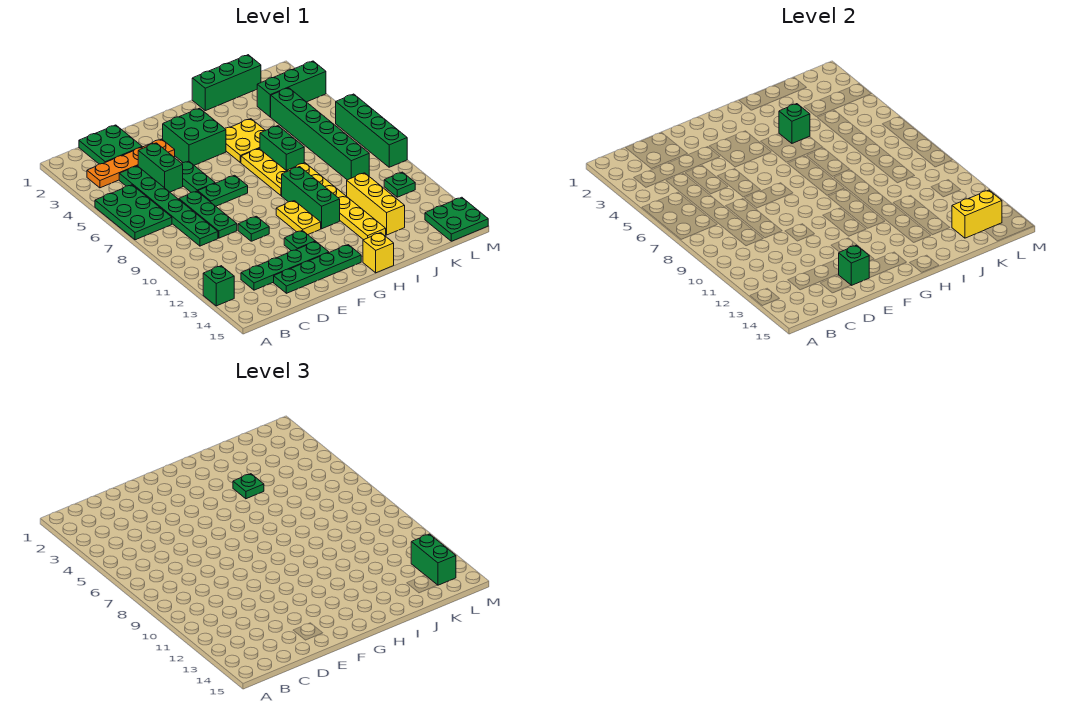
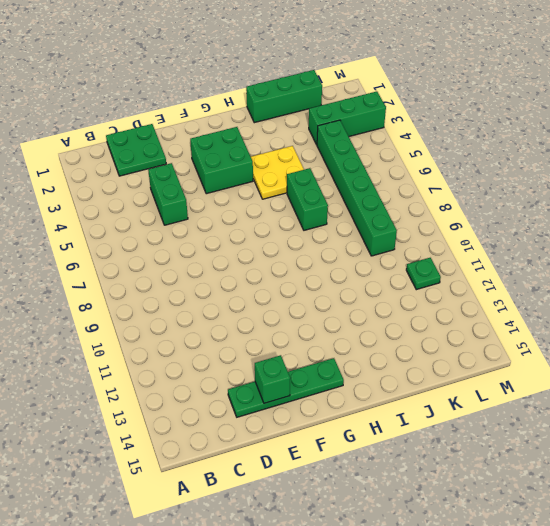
none -> green 2x3 plate [95,185,172,240]
none -> green 1x1 brick [203,266,234,306]
none -> orange 1x4 plate [87,139,175,188]
none -> green 1x6 plate [119,166,218,246]

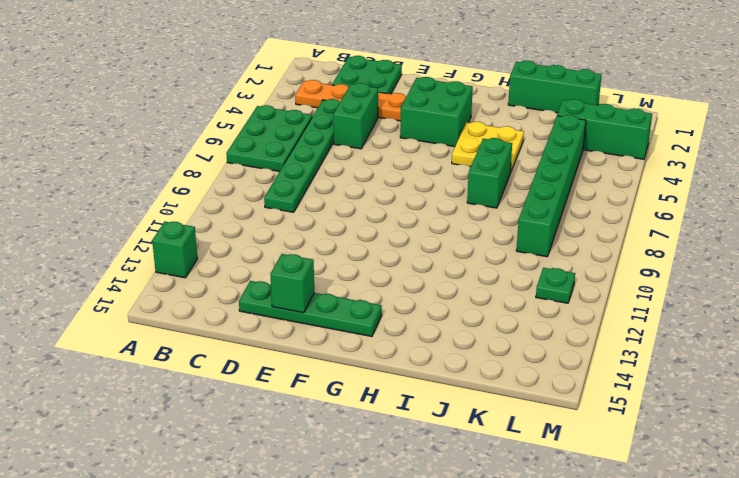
none -> green 1x4 plate [241,241,329,290]
none -> green 1x3 plate [179,191,237,238]
none -> green 1x2 plate [182,161,215,192]
none -> green 1x2 plate [198,175,248,206]

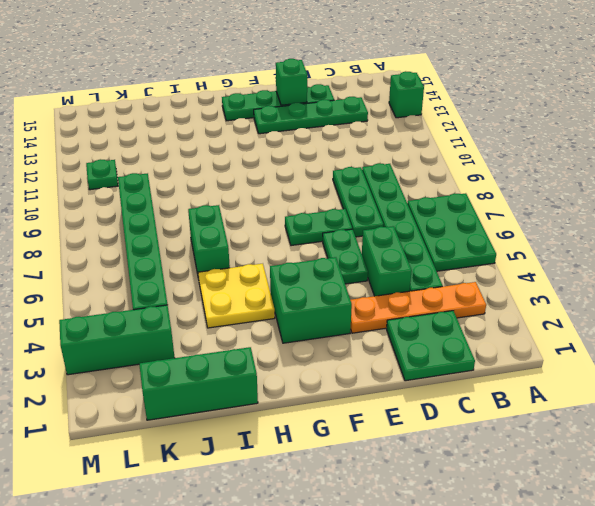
none -> green 1x1 plate [238,216,269,241]
none -> green 1x1 plate [284,230,315,251]
none -> yellow 1x2 plate [276,201,321,235]
none -> yellow 1x3 plate [241,149,287,196]

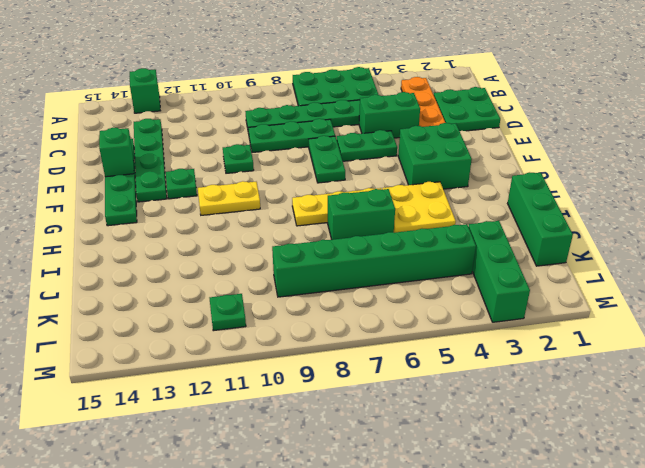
none -> green 1x3 brick [282,167,340,229]
none -> yellow 1x1 brick [363,233,394,273]
none -> yellow 1x6 plate [287,163,386,240]
none -> yellow 1x3 brick [347,173,405,235]

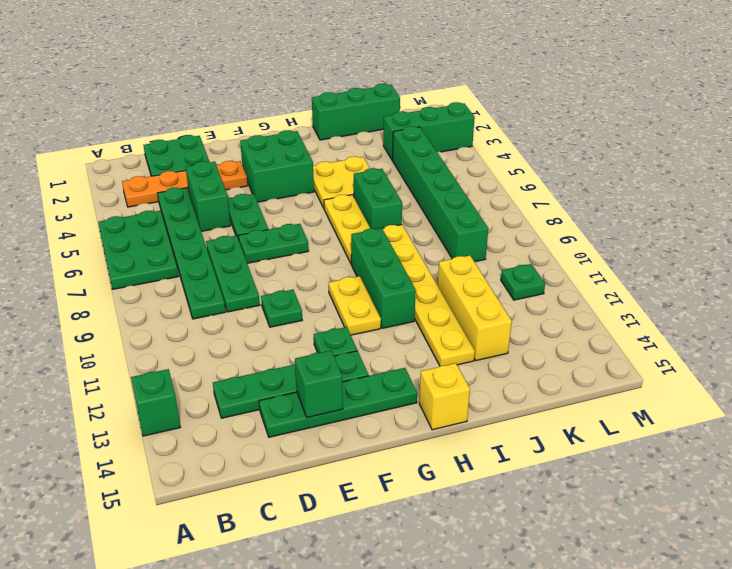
none -> green 2x2 plate [425,197,488,241]
none -> green 1x4 brick [336,94,407,167]
none -> green 1x1 brick [779,104,810,143]
none -> yellow 1x2 brick [952,190,1002,238]

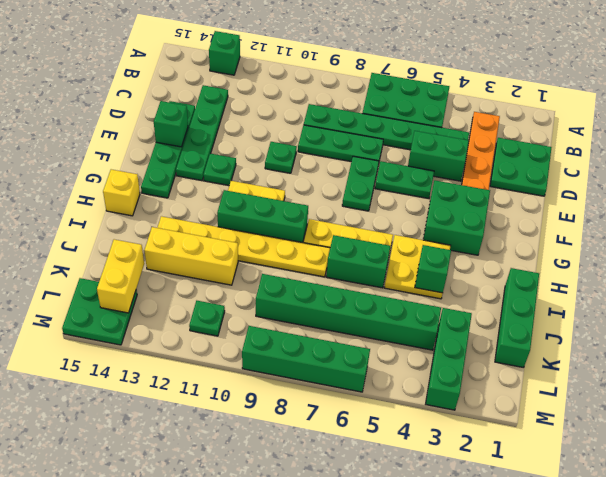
none -> green 1x1 plate [233,474,264,499]
none -> green 1x2 brick [411,534,456,585]

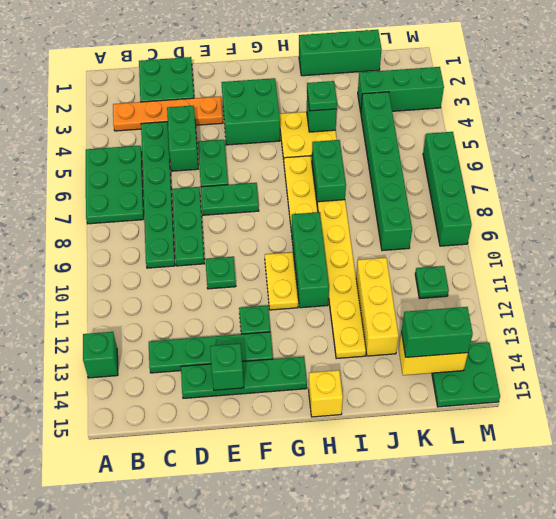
green 1x2 brick [401,307,473,357] -> green 1x2 brick turned to [411,534,456,585]

